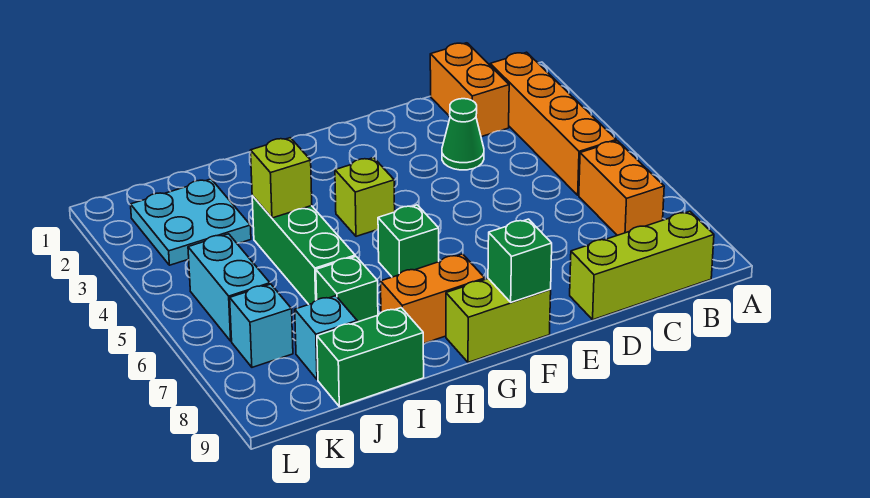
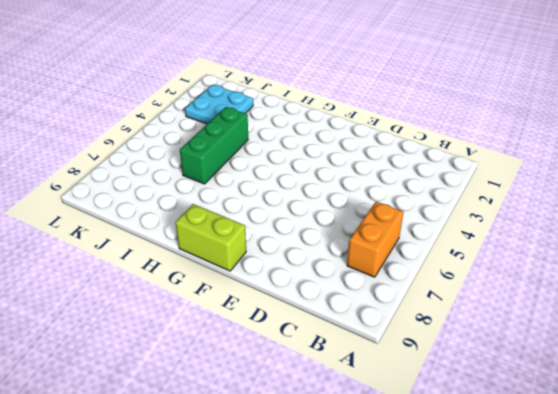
none -> orange 1x4 brick [490,52,616,195]
none -> lime 1x3 brick [570,211,714,320]
none -> orange 1x2 brick [430,43,509,137]

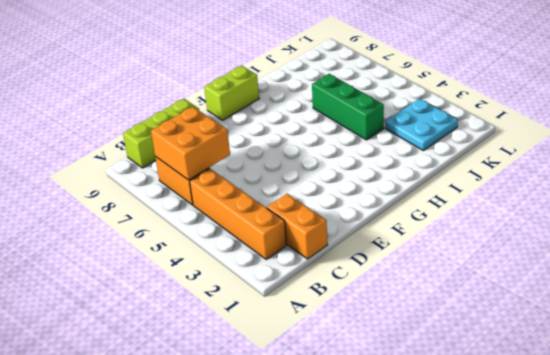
orange 2x2 brick [151,107,230,180] -> none
none -> green 1x1 cone [442,99,484,170]
none -> lime 1x1 brick [335,158,395,236]
none -> green 1x1 brick [378,205,439,277]

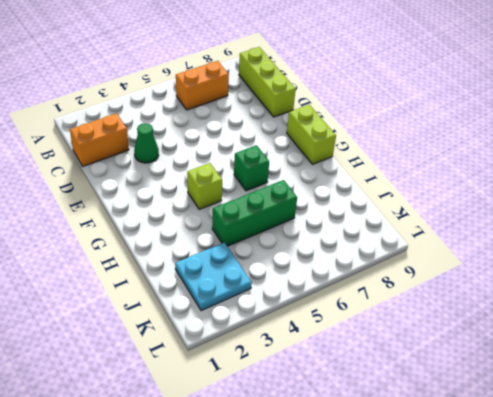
none -> orange 1x4 brick [490,52,616,195]
none -> orange 1x2 brick [381,254,485,344]
none -> green 1x1 brick [316,256,378,322]

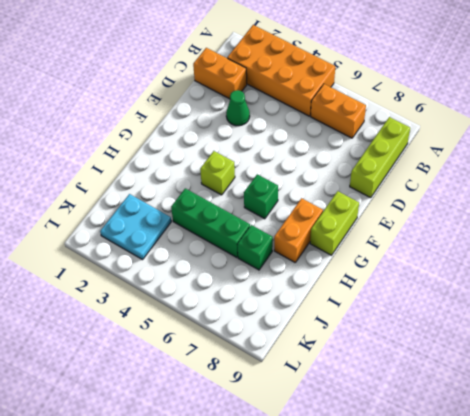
orange 2x4 brick [227,25,335,116] -> orange 1x4 brick [490,52,616,195]
none -> green 1x2 brick [317,308,424,407]
none -> cyan 1x1 brick [295,296,357,380]
none -> cyan 1x2 brick [188,234,270,341]

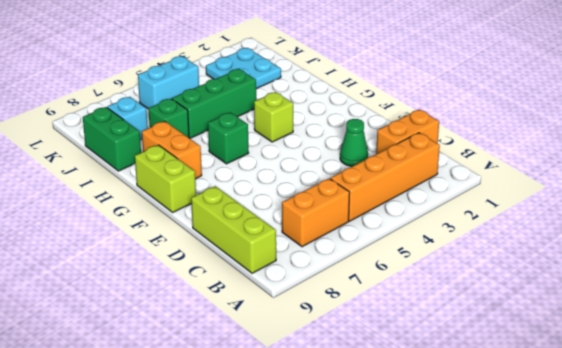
none -> cyan 1x1 brick [230,284,293,367]
none -> green 1x1 brick [488,219,552,302]
none -> lime 1x1 brick [251,138,312,218]

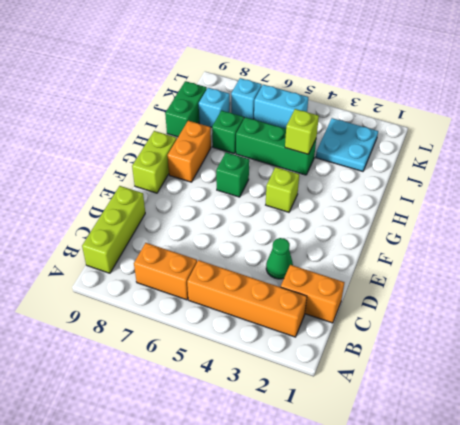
none -> green 1x1 brick [488,219,552,302]

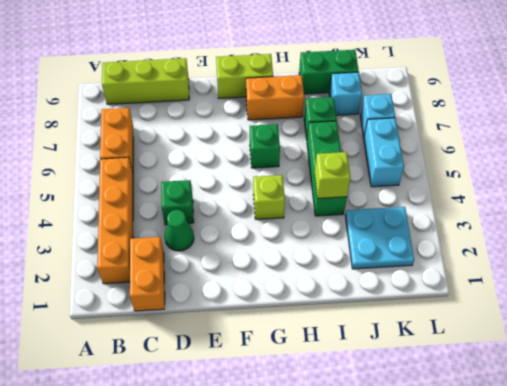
green 1x1 brick [161,180,194,225] -> green 1x1 brick moved to [488,219,552,302]

